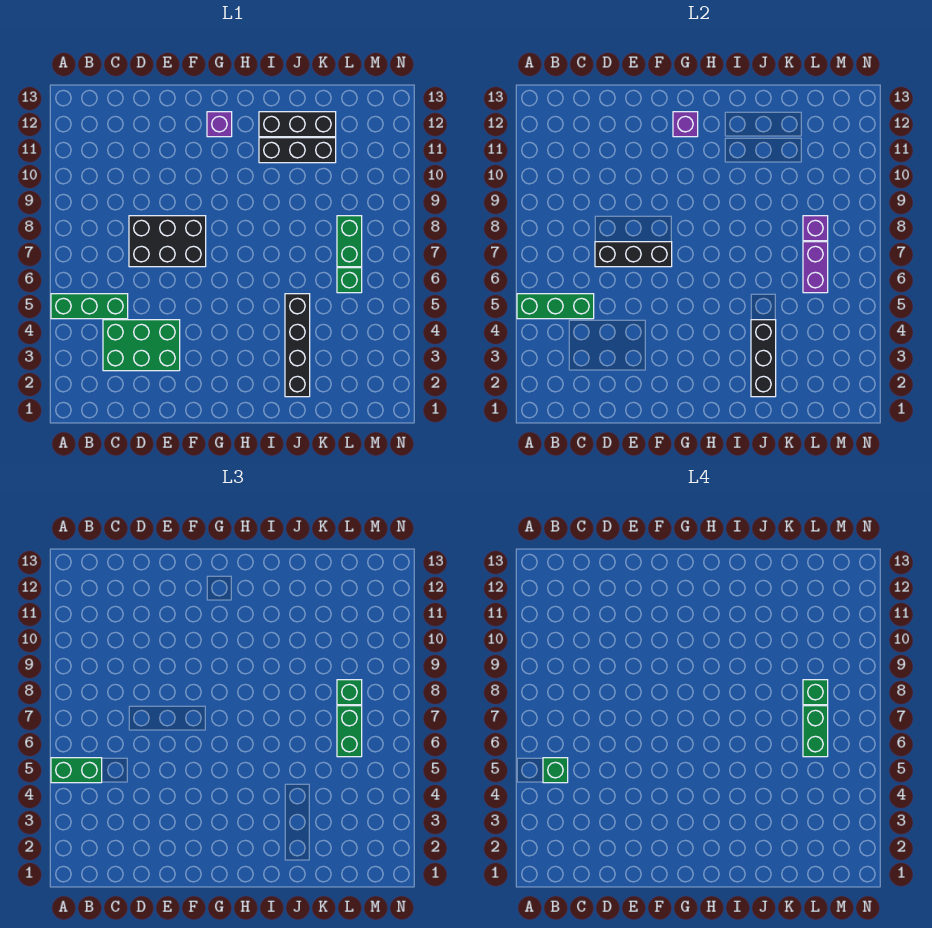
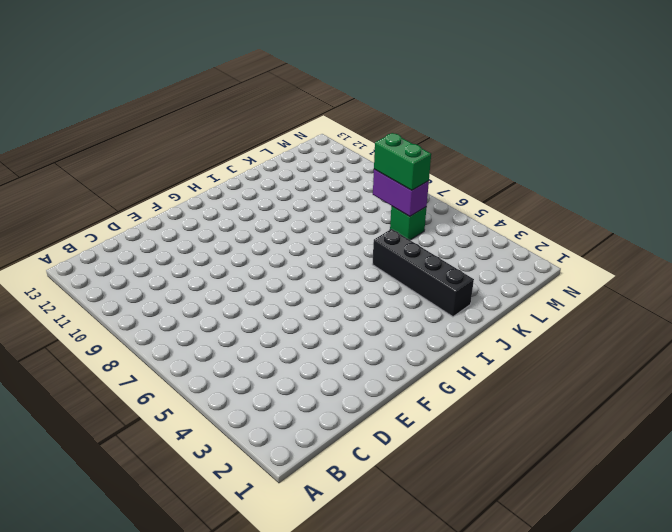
none -> green 1x3 brick [51,294,128,319]
none -> green 2x3 brick [103,320,180,371]
none -> black 2x3 brick [129,216,206,267]

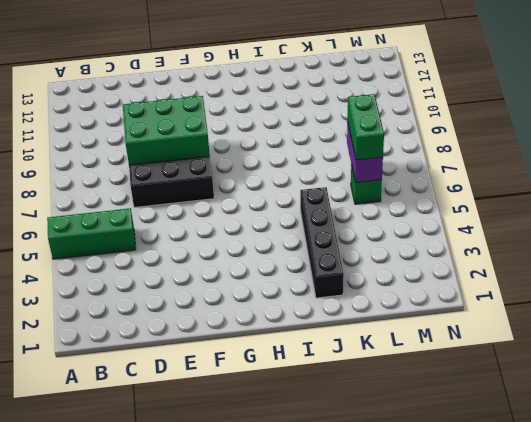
green 2x3 brick [123,96,210,165] -> green 2x3 brick moved to [103,320,180,371]
none -> purple 1x1 brick [207,112,232,137]
none -> black 1x3 brick [259,138,336,163]
none -> black 1x3 brick [259,112,336,137]

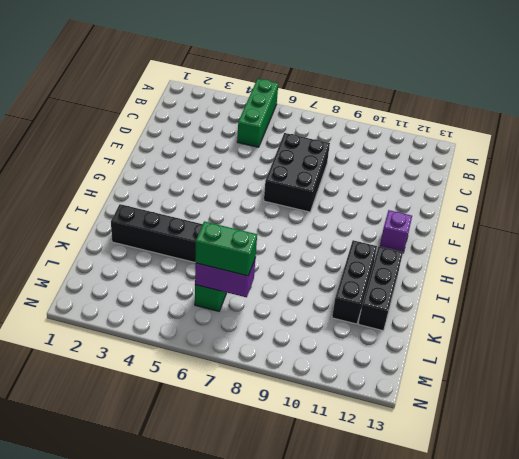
none -> green 2x3 brick [103,320,180,371]
none -> green 1x2 brick [337,216,362,267]
none -> green 1x3 brick [517,294,594,319]

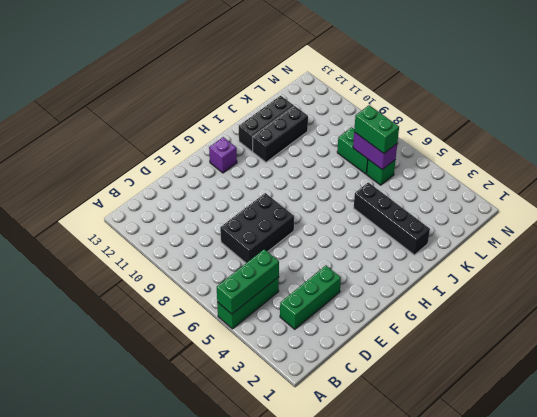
green 1x3 brick [280,265,341,329] -> green 2x3 brick [103,320,180,371]
none -> black 1x3 brick [595,242,672,267]
none -> purple 1x1 brick [673,112,698,137]
none -> black 1x3 brick [751,320,776,397]

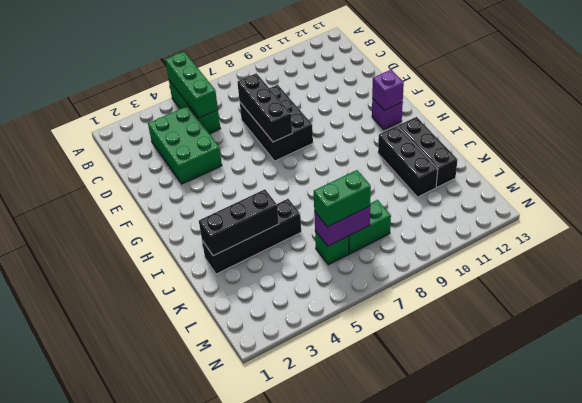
none -> purple 1x1 brick [803,216,828,241]
none -> green 1x2 brick [51,758,102,783]
none -> green 1x1 brick [337,680,362,705]

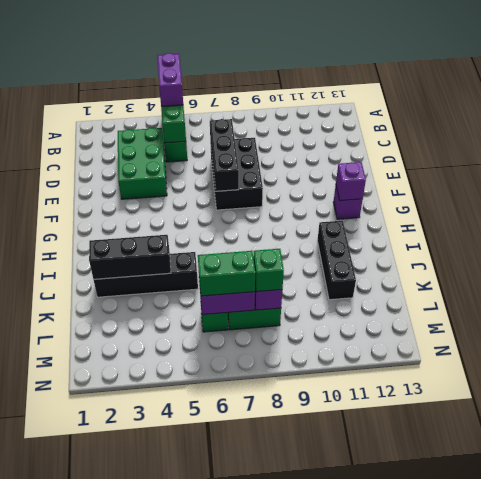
purple 1x2 brick [157,53,183,107] -> green 1x2 brick [51,758,102,783]
none -> black 1x3 brick [259,112,336,137]
none -> green 1x1 brick [543,758,568,783]
none -> green 1x2 brick [803,706,828,757]

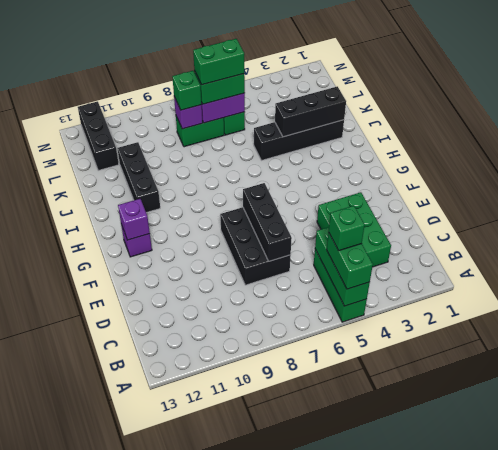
black 1x3 brick [78,101,119,171] -> black 1x3 brick moved to [259,112,336,137]
none -> green 1x1 brick [803,680,828,705]

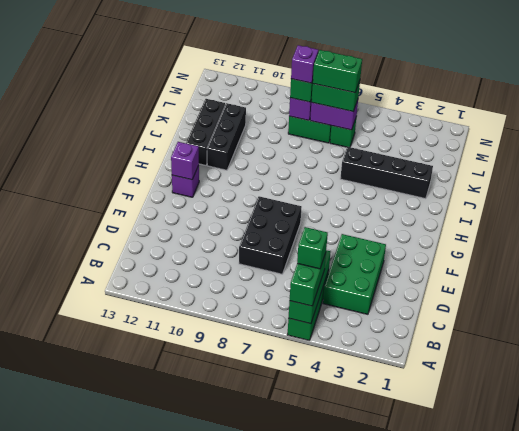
purple 1x1 brick [291,45,318,83] -> green 1x1 brick [803,680,828,705]
none -> black 1x3 brick [595,242,672,267]
none -> black 1x3 brick [751,320,776,397]

